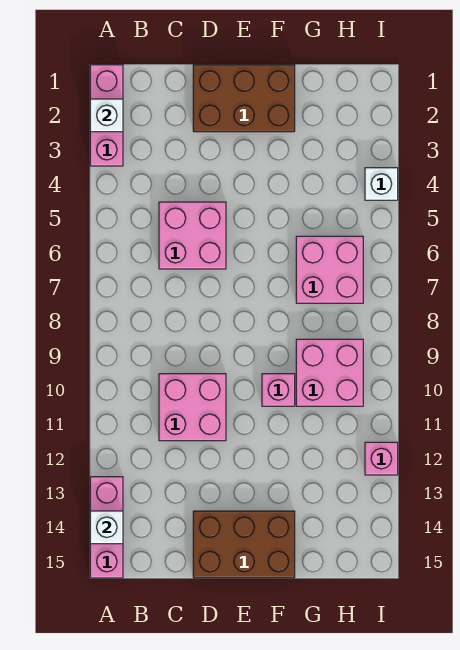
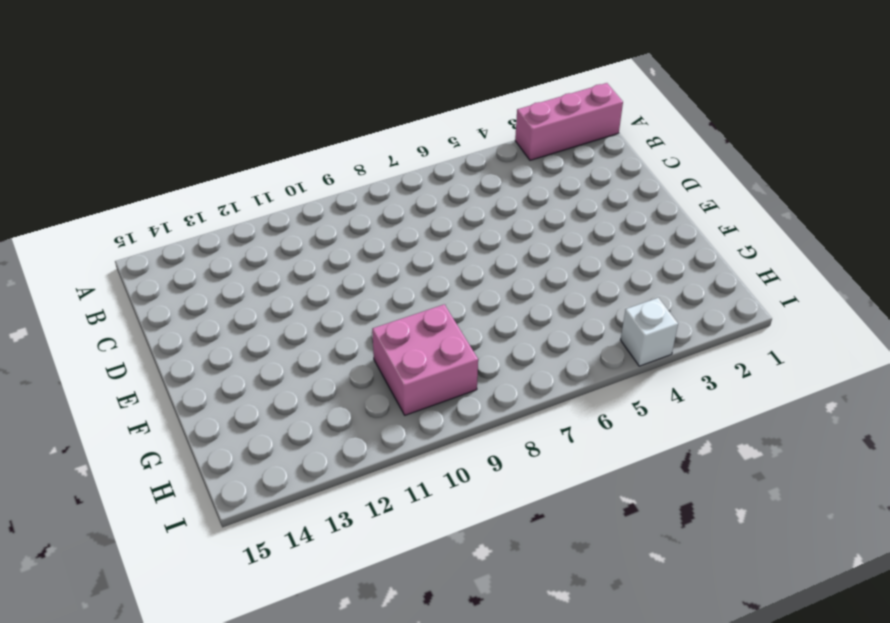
none -> pink 1x3 brick [90,477,123,578]
none -> pink 2x2 brick [159,202,226,269]
none -> pink 2x2 brick [159,374,226,441]

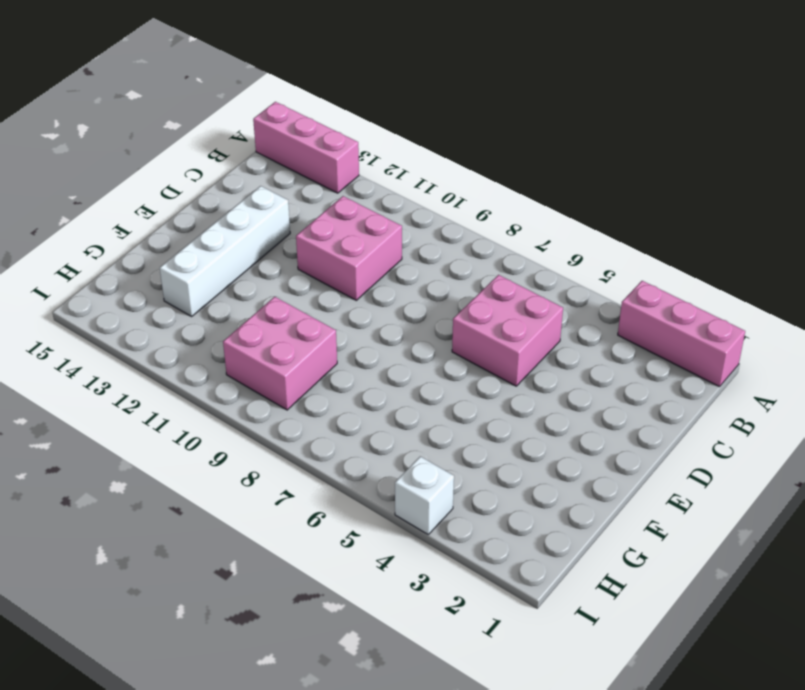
white 1x4 brick [160,186,290,316] -> none
none -> brown 2x3 brick [193,65,295,132]
none -> brown 2x3 brick [193,511,295,578]
none -> pink 1x1 brick [262,374,295,406]

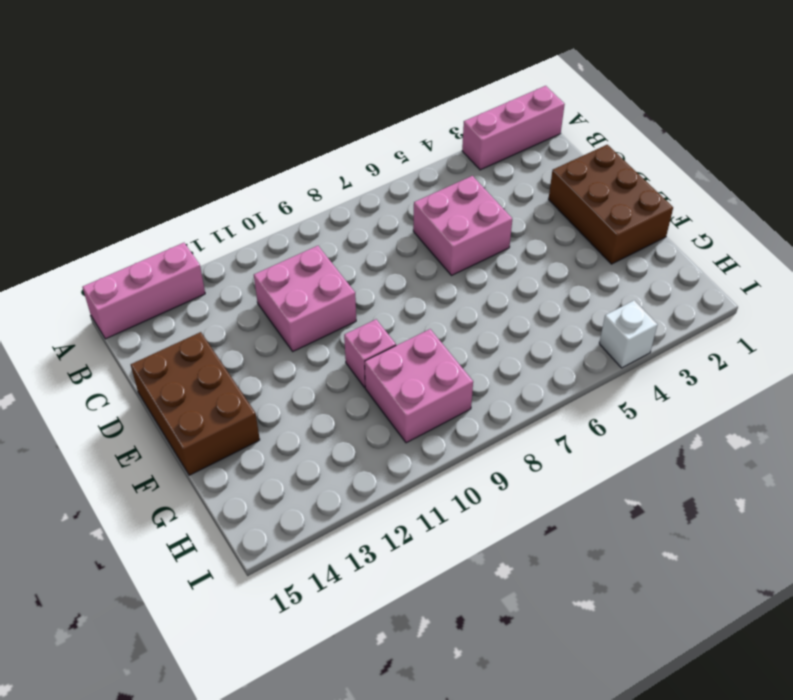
none -> pink 2x2 brick [296,236,363,303]
none -> pink 1x1 brick [365,442,398,475]
none -> white 1x1 brick [90,99,123,132]

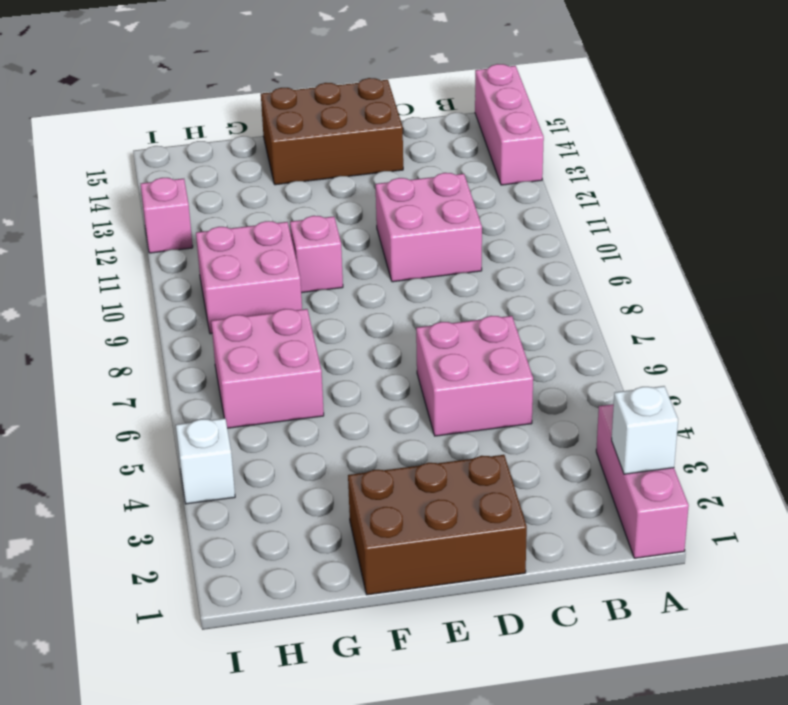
none -> white 1x1 brick [90,511,123,544]

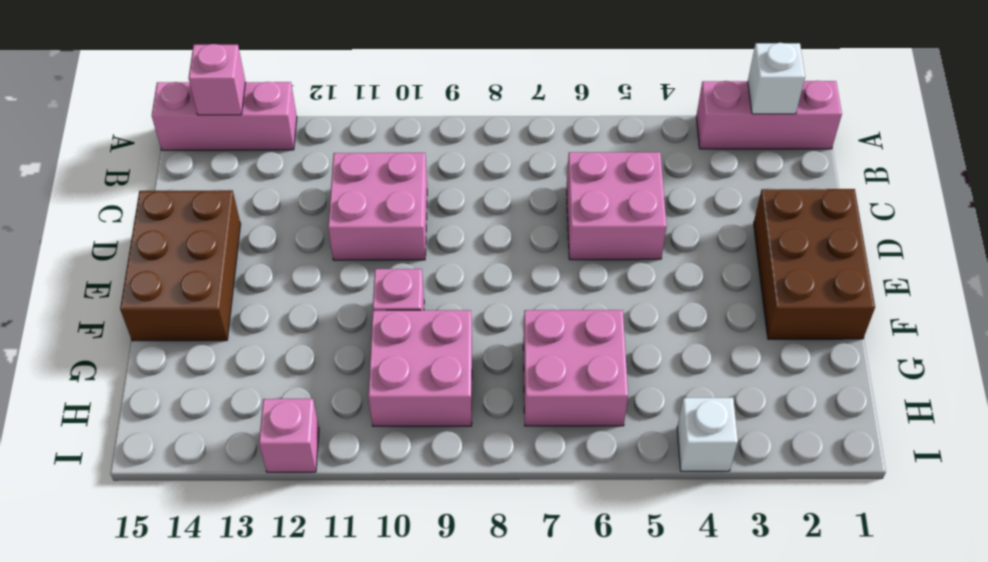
pink 1x1 brick [189,44,245,115] -> white 1x1 brick [90,511,123,544]

